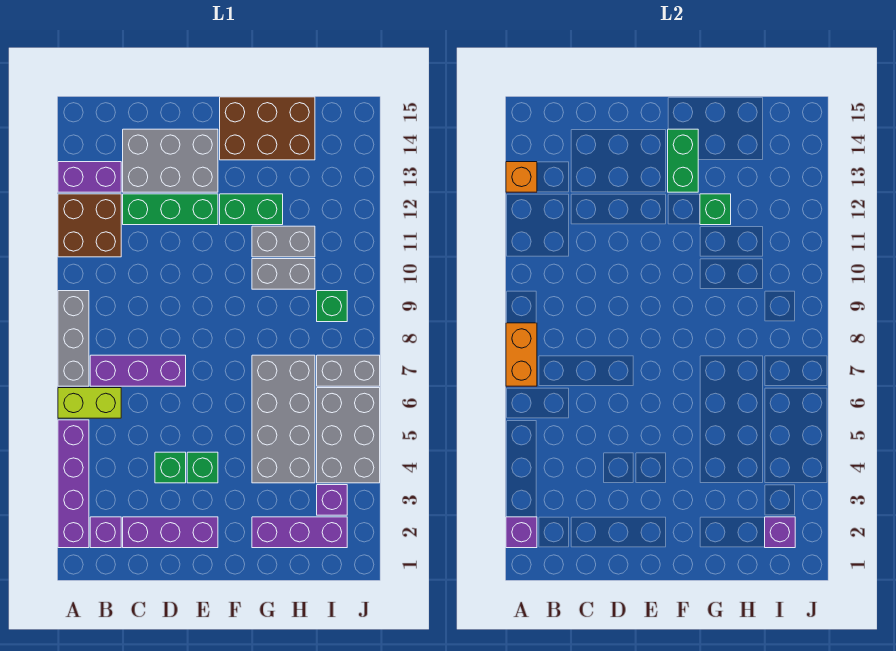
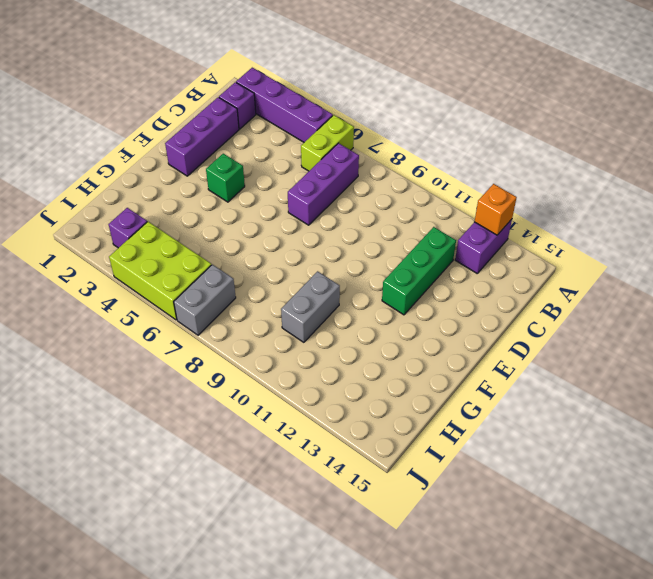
lime 2x3 brick [109,222,211,320] -> grey 2x3 brick [317,388,380,483]
none -> grey 1x3 brick [58,291,89,386]
none -> brown 2x2 brick [58,194,121,257]
none -> grey 2x3 brick [123,129,218,192]

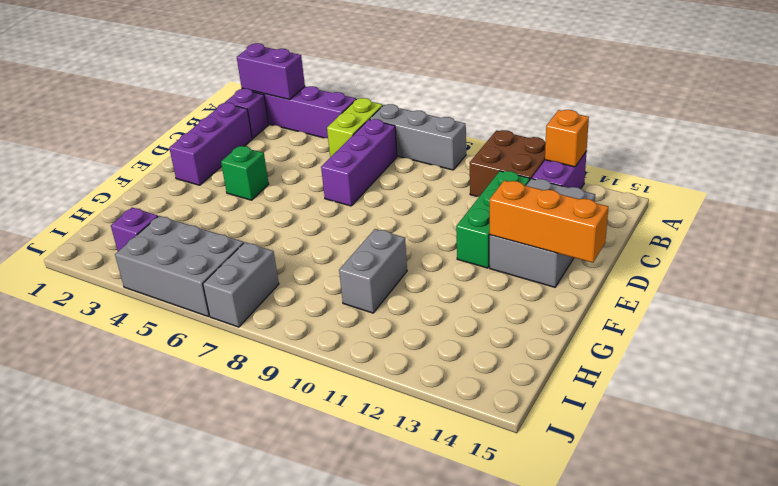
purple 1x2 brick [237,43,305,100] -> purple 1x1 brick [506,517,537,548]
orange 1x3 brick [490,181,608,263] -> none
none -> green 1x1 brick [155,452,186,483]
none -> green 1x2 brick [220,194,283,225]
none -> brown 2x3 brick [220,97,315,160]

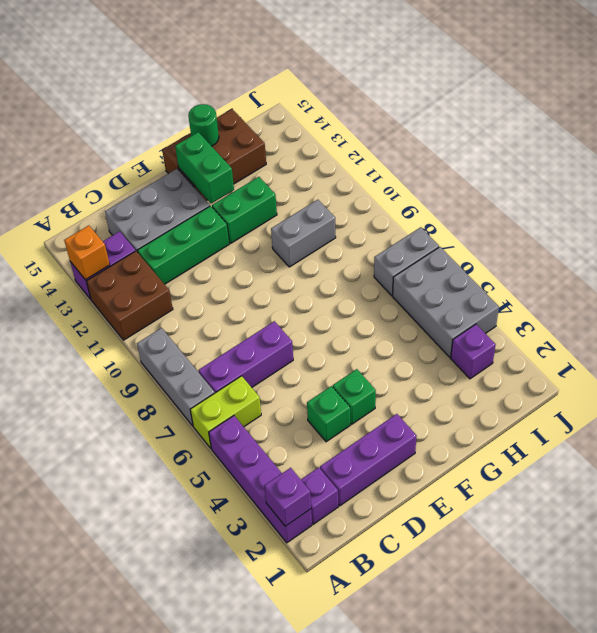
green 1x1 round brick [188,104,219,146] -> none
none -> purple 1x3 brick [252,517,347,548]
none -> grey 2x4 brick [252,355,315,483]
none -> grey 1x2 brick [252,226,315,257]

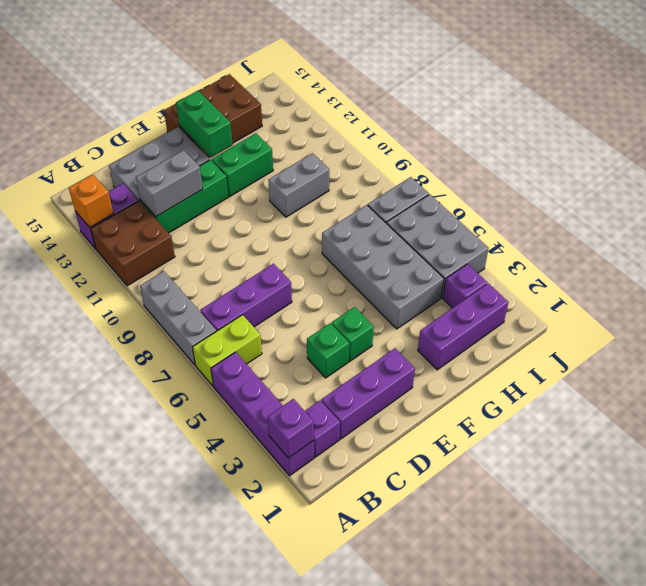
grey 1x2 brick [136,150,203,217] -> grey 1x2 brick moved to [252,226,315,257]
none -> green 1x1 brick [317,291,347,322]
none -> orange 1x2 brick [506,323,537,386]
none -> green 1x1 brick [700,194,731,225]

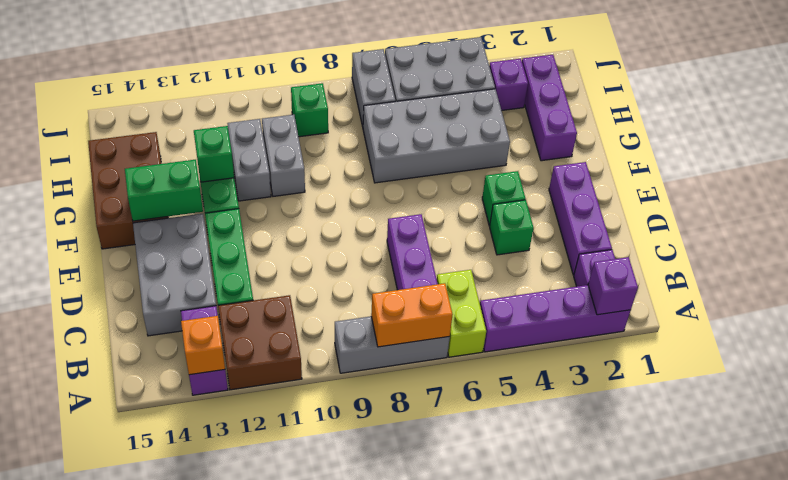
none -> purple 1x1 brick [765,517,795,548]

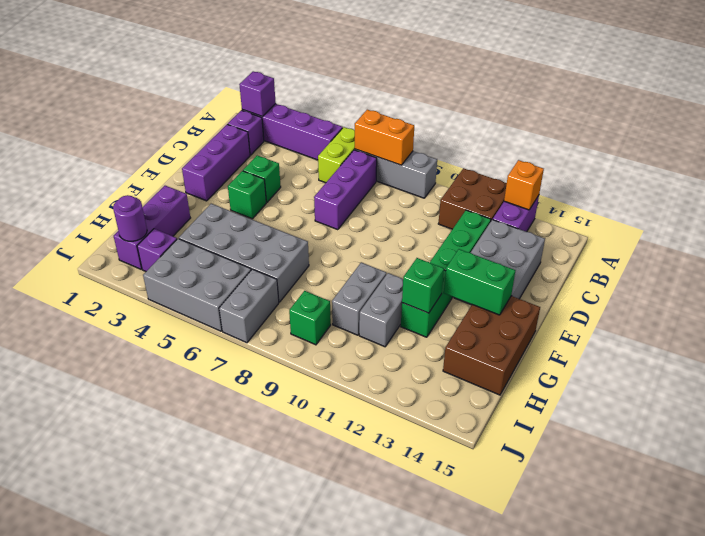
purple 1x1 round brick [113,195,147,241] -> purple 1x1 brick [765,517,795,548]

